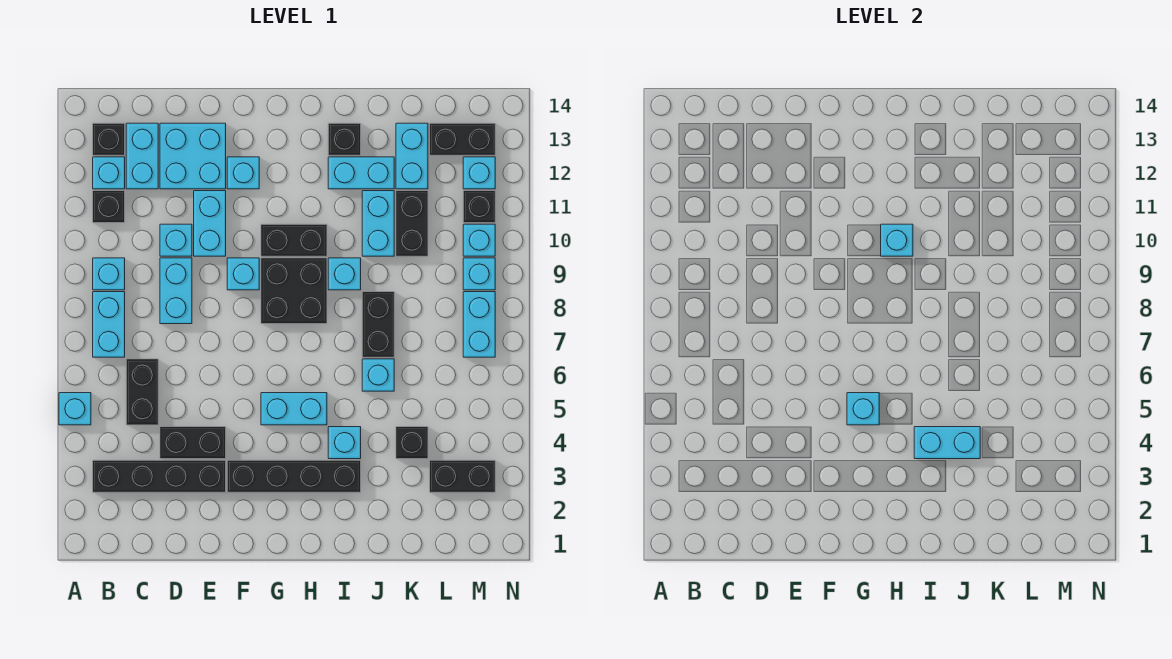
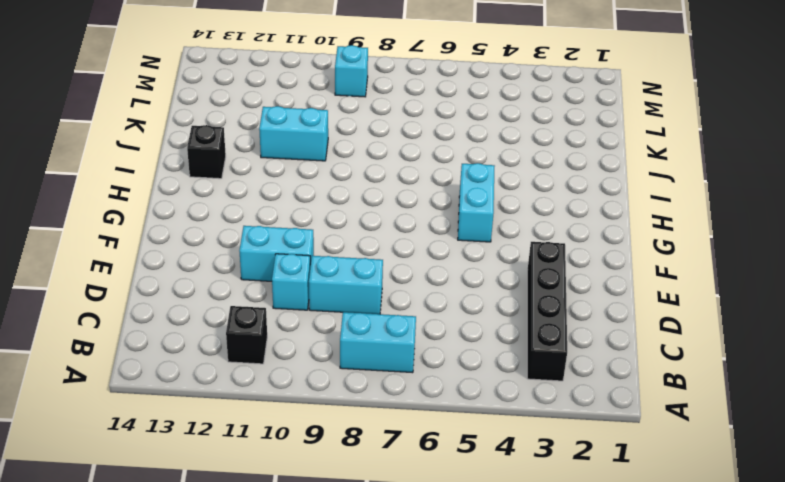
none -> cyan 1x1 brick [59,393,91,425]
none -> cyan 1x1 brick [93,258,125,290]
none -> cyan 1x1 brick [93,157,125,189]
none -> black 1x1 brick [93,123,125,155]

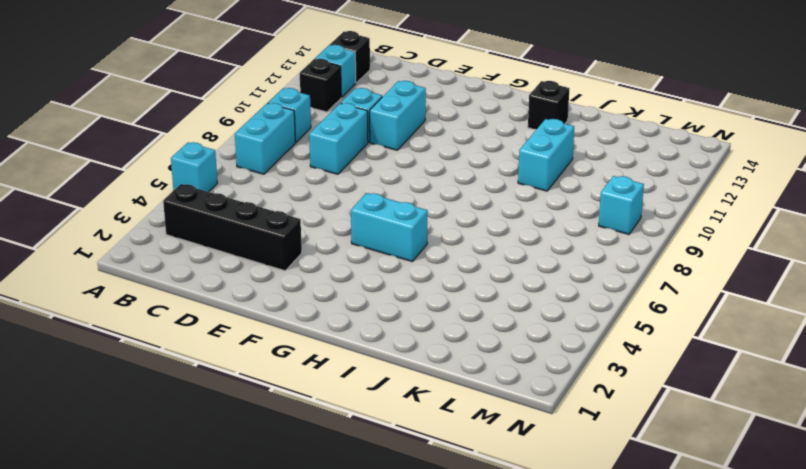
none -> black 1x2 brick [126,359,158,425]
none -> cyan 1x2 brick [126,123,158,189]
none -> black 1x2 brick [160,427,226,459]
none -> cyan 2x2 brick [160,123,226,189]

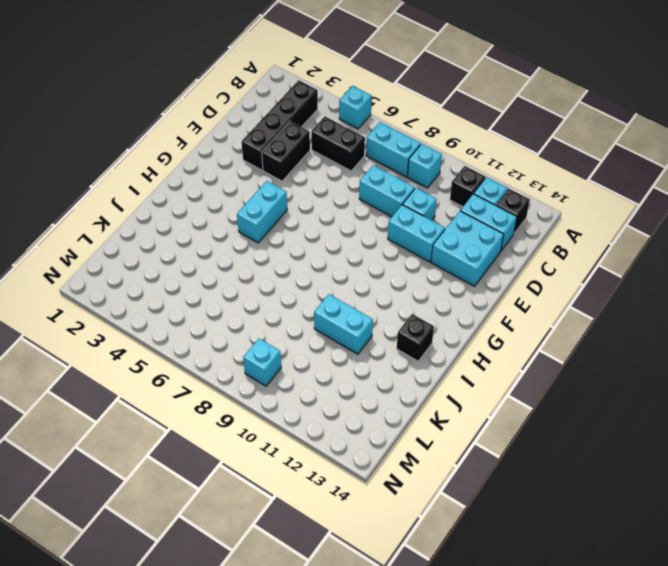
none -> black 1x4 brick [227,460,361,492]
none -> cyan 1x1 brick [227,258,259,290]
none -> cyan 1x1 brick [227,157,259,189]
none -> black 2x2 brick [261,258,327,324]

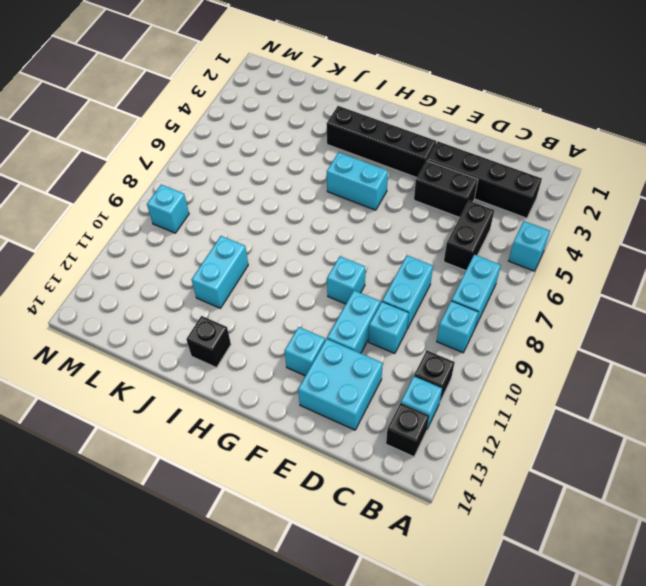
none -> cyan 1x2 brick [126,123,158,189]
none -> black 2x2 brick [261,258,327,324]
none -> black 1x2 brick [261,224,327,256]
none -> cyan 1x1 brick [328,427,361,459]

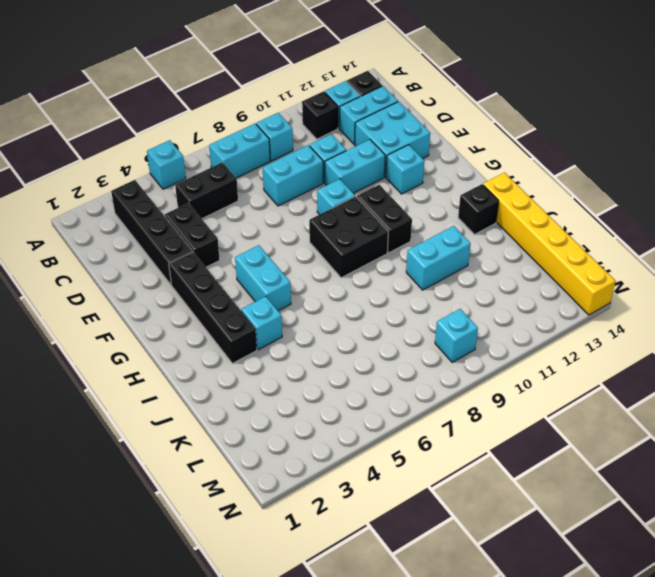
yellow 1x6 brick [483,173,616,315] -> none
none -> cyan 1x1 brick [328,258,361,290]
none -> cyan 1x2 brick [328,157,394,189]
none -> cyan 1x1 brick [362,359,394,391]
none -> black 1x2 brick [362,292,394,357]

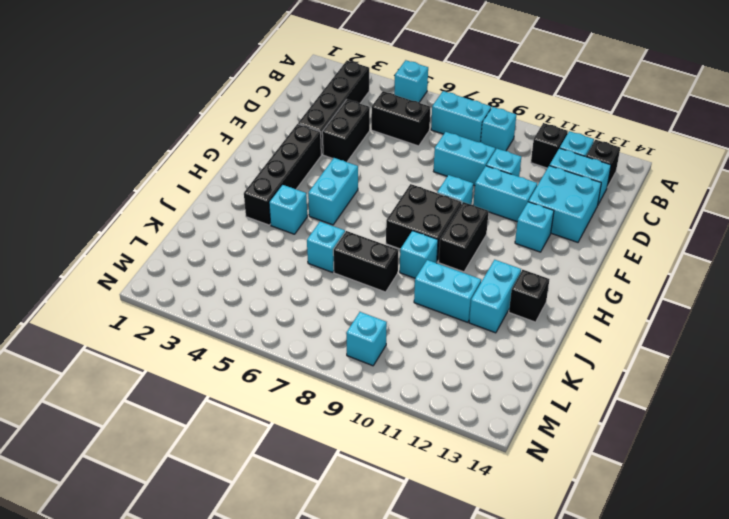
none -> black 1x1 brick [396,427,428,459]
none -> black 1x2 brick [396,191,428,256]
none -> cyan 1x2 brick [396,123,428,189]
none -> black 1x2 brick [430,460,495,492]

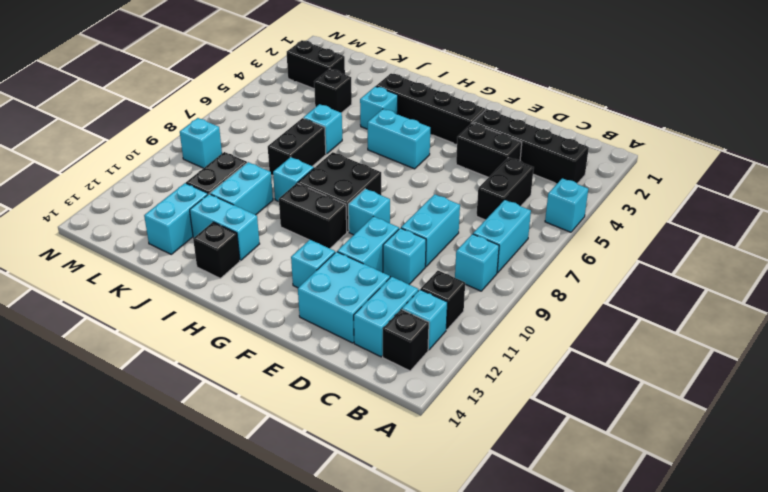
none -> black 1x2 brick [430,123,495,155]
none -> cyan 1x2 brick [463,292,495,357]
none -> cyan 1x1 brick [463,224,495,256]
none -> black 1x1 brick [463,191,495,223]

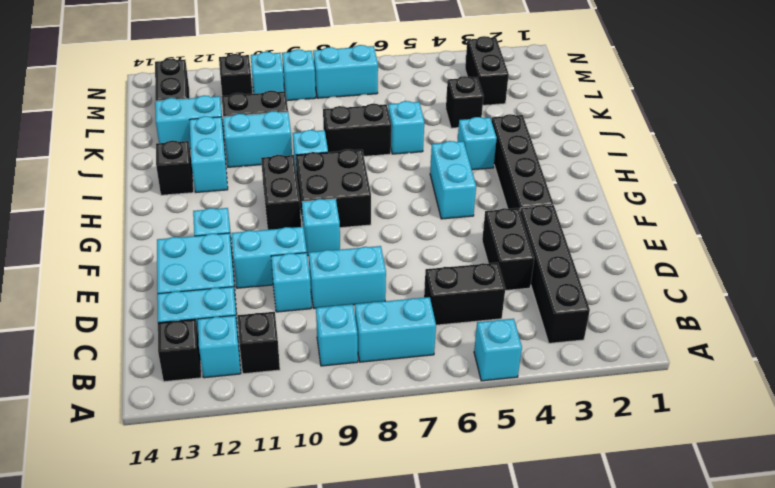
none -> cyan 1x1 brick [463,157,495,189]
none -> cyan 1x1 brick [847,393,879,425]
none -> cyan 1x1 brick [881,224,913,256]
none -> cyan 1x2 brick [914,427,980,459]

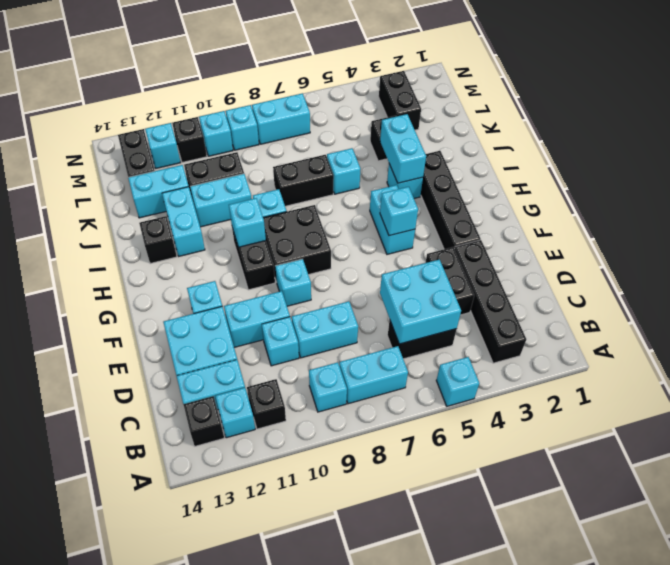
cyan 2x2 brick [380,260,461,344] -> none

